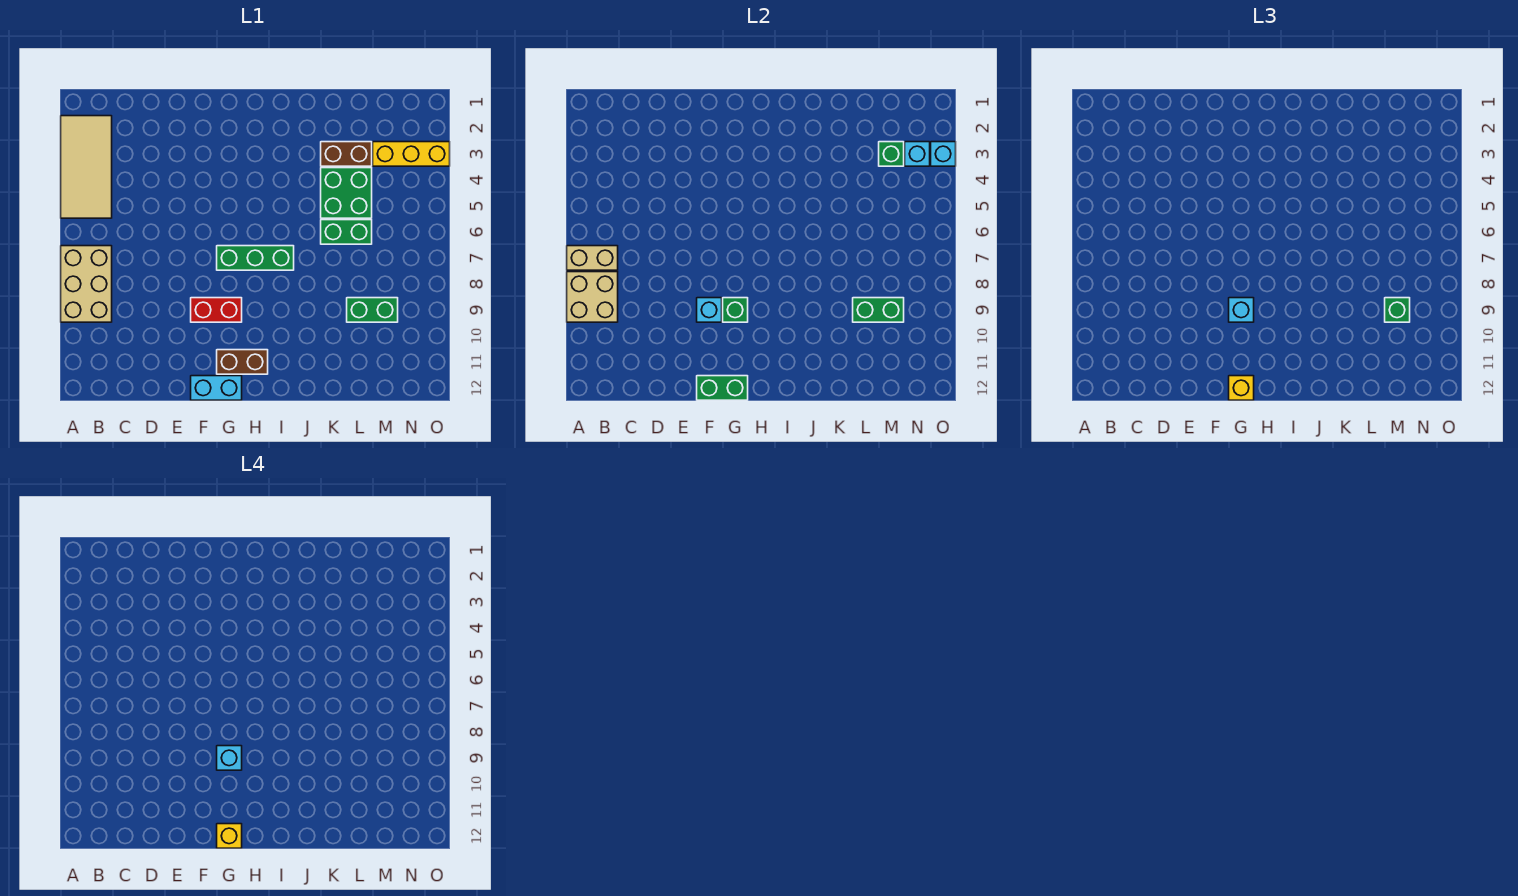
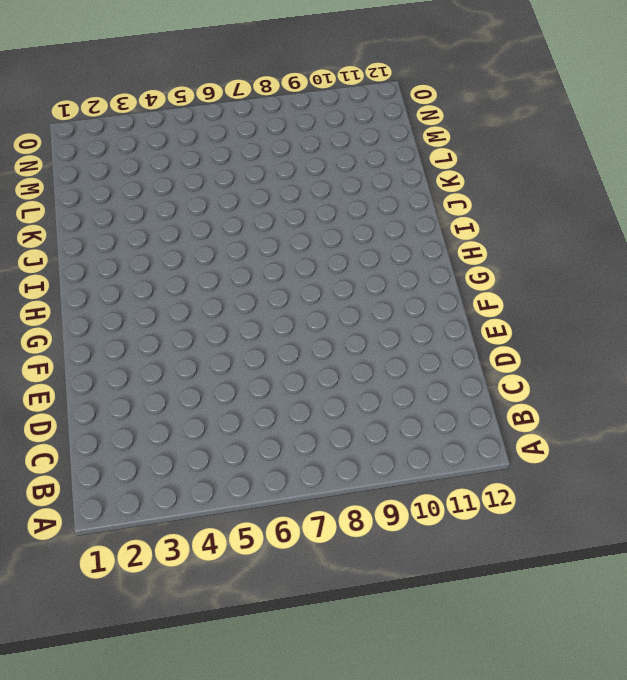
none -> tan 2x4 tile [61,116,112,218]
none -> tan 2x3 brick [61,246,112,322]
none -> red 1x2 brick [191,298,242,322]

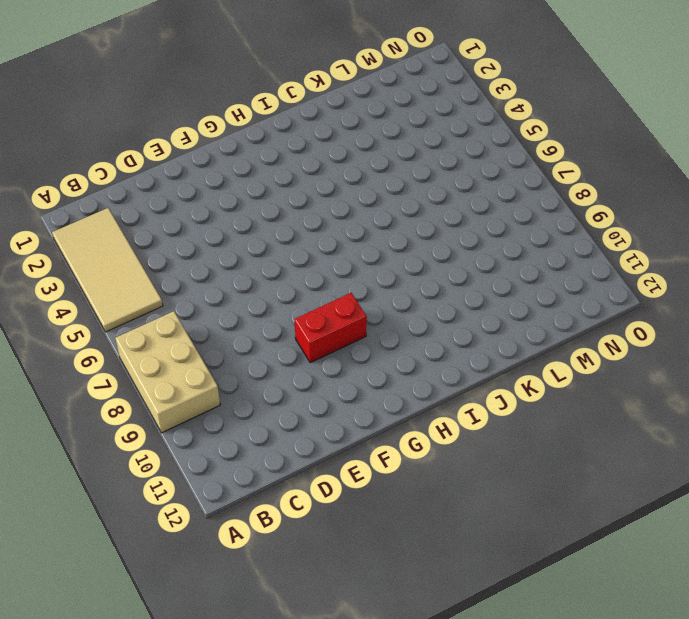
none -> cyan 1x2 brick [191,376,242,400]
none -> green 1x3 brick [217,246,294,270]
none -> brown 1x2 brick [217,350,268,374]

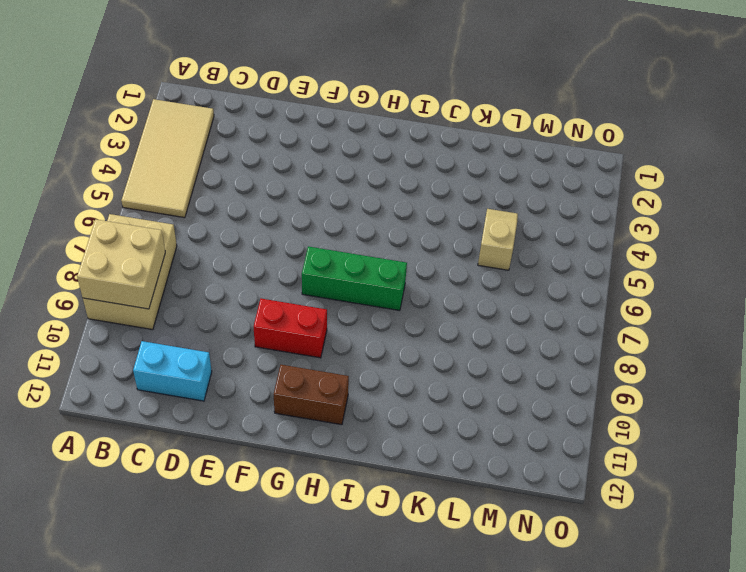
cyan 1x2 brick [133,341,212,401] -> cyan 1x2 brick moved to [191,376,242,400]
tan 1x2 slope [478,209,518,270] -> green 2x2 brick [321,168,372,218]
none -> brown 1x2 brick [321,142,372,166]
none -> green 1x2 brick [321,220,372,244]
none -> green 1x2 brick [347,298,398,322]

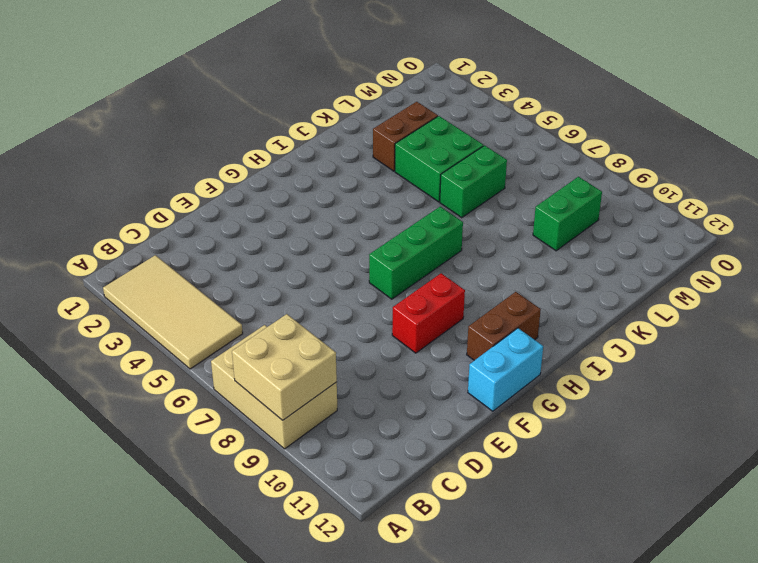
none -> yellow 1x3 brick [373,142,450,166]
none -> tan 1x2 brick [567,246,618,270]
none -> cyan 1x1 brick [697,298,722,322]

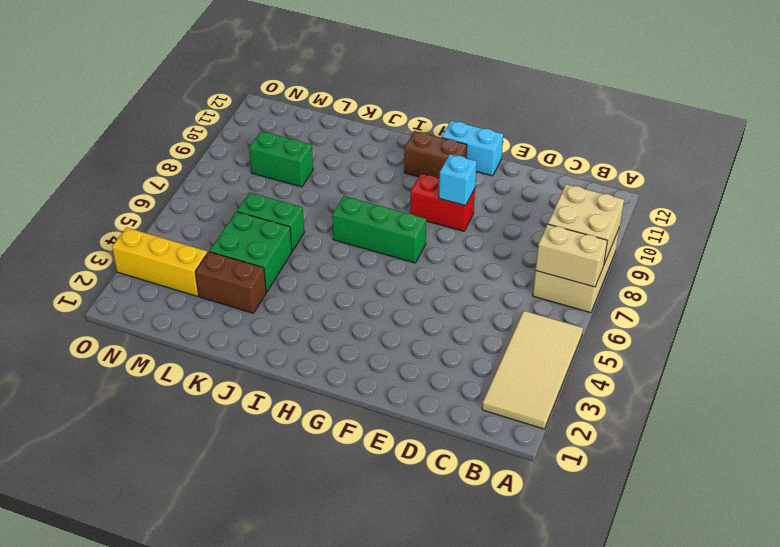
none -> green 1x2 brick [697,376,748,400]
none -> green 1x1 brick [723,298,748,322]
none -> green 1x2 brick [853,298,904,322]

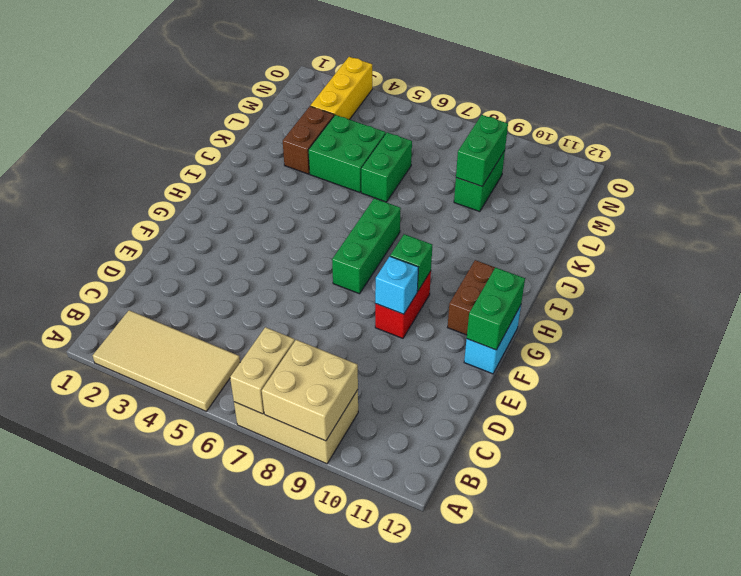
none -> green 1x1 brick [879,142,904,166]
none -> cyan 1x1 brick [905,142,930,166]
none -> cyan 1x1 brick [931,142,956,166]

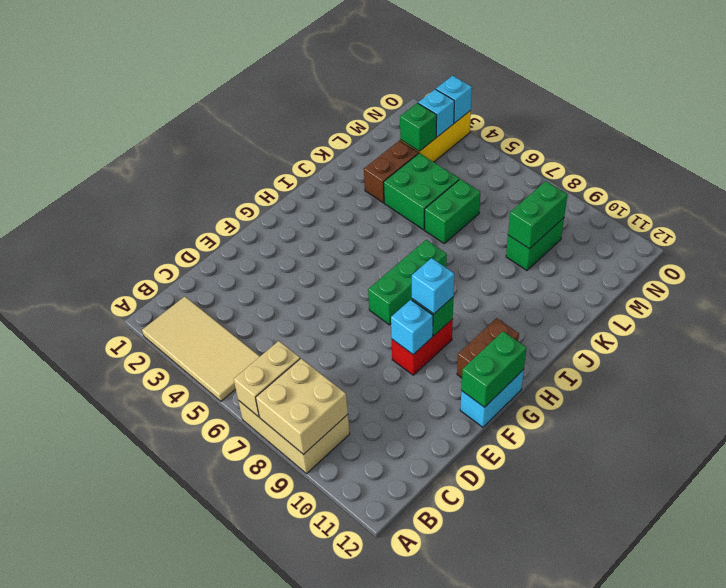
none -> yellow 1x1 brick [1229,376,1254,400]
none -> green 1x1 brick [1385,298,1410,322]
none -> cyan 1x1 brick [217,746,242,770]

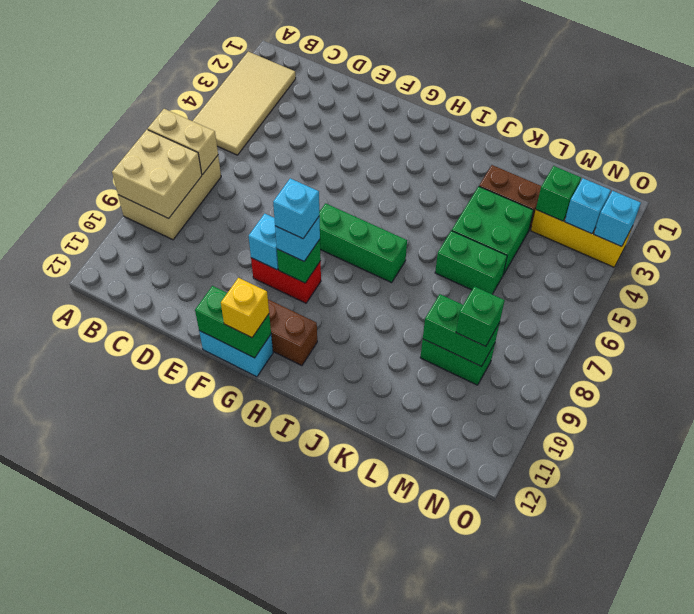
none -> yellow 1x1 brick [217,824,242,848]

